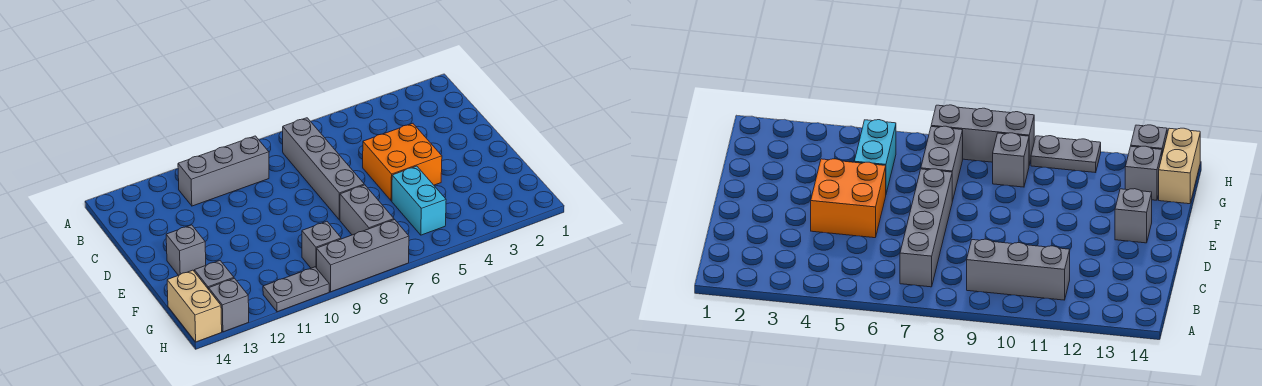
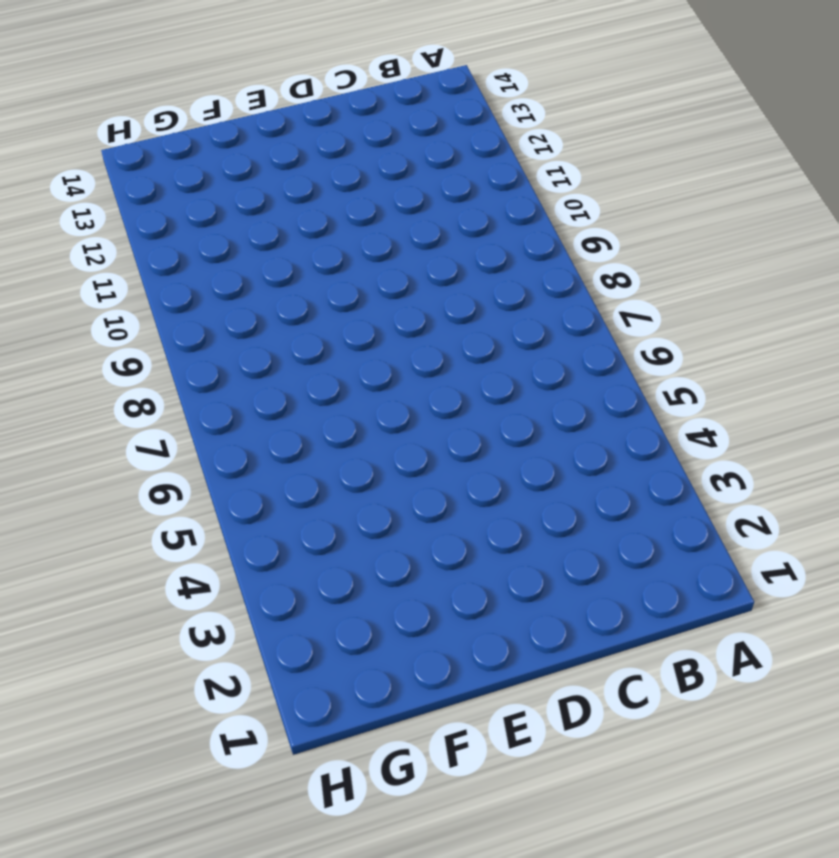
none -> grey 1x4 brick [283,118,364,220]
none -> grey 1x3 brick [178,136,269,206]
none -> orange 2x2 brick [363,123,442,201]

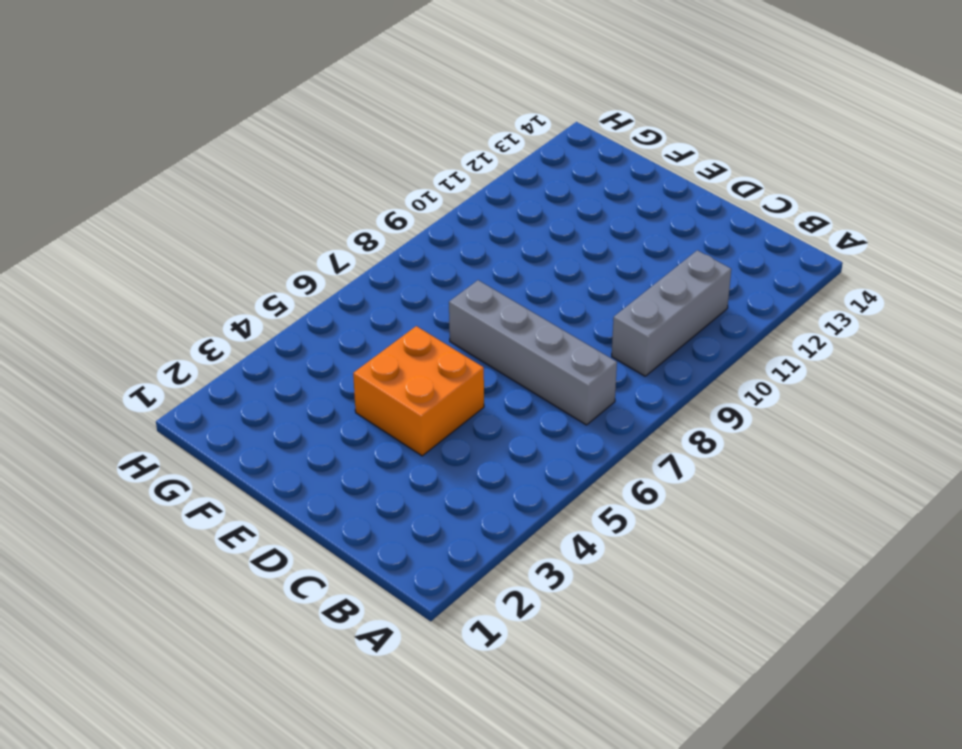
none -> grey 1x1 brick [166,225,206,275]
none -> cyan 1x2 brick [392,166,446,235]
none -> grey 1x2 brick [340,185,394,235]

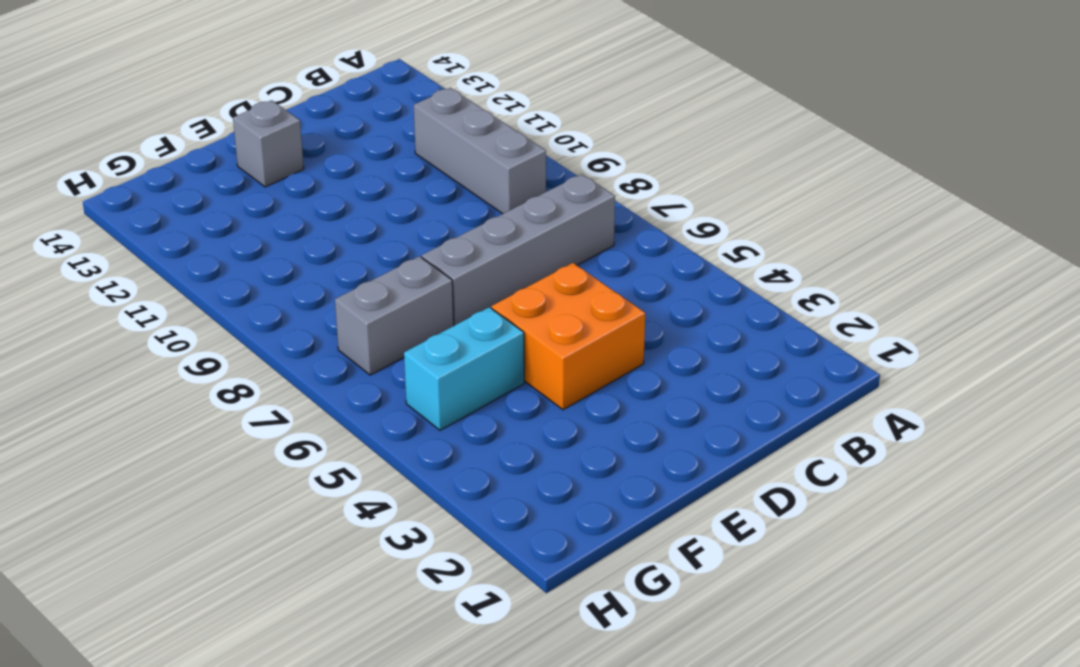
none -> grey 1x1 brick [302,221,341,268]
none -> grey 1x1 brick [194,261,234,290]
none -> tan 1x2 brick [167,270,222,342]

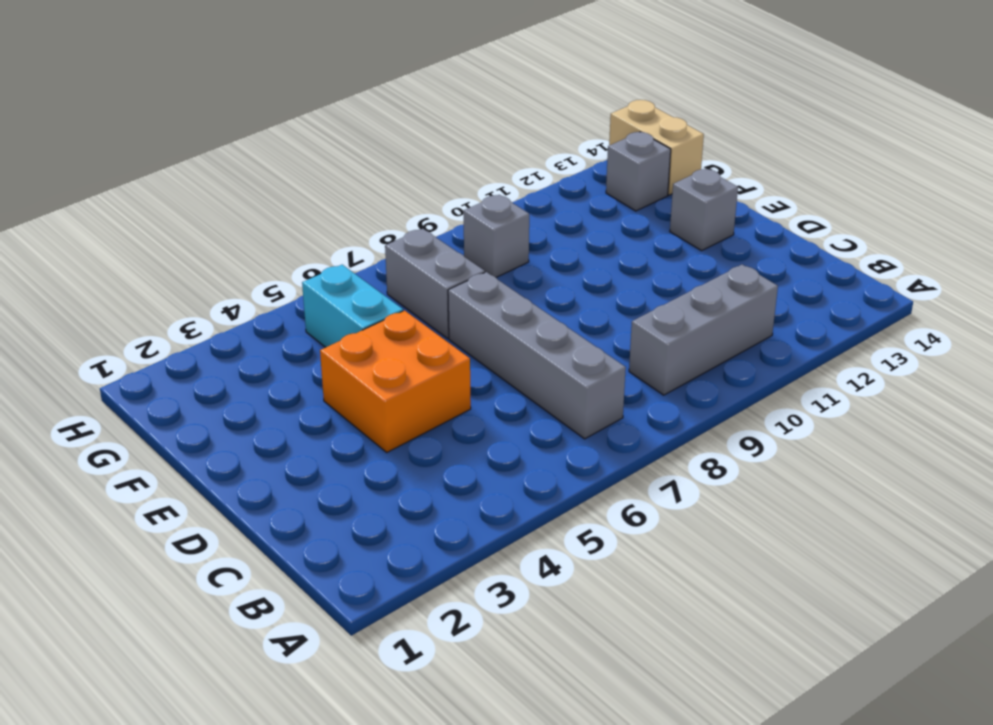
none -> grey 1x3 brick [317,220,409,292]
none -> grey 1x2 plate [263,267,329,312]
none -> grey 1x1 brick [209,278,249,332]

